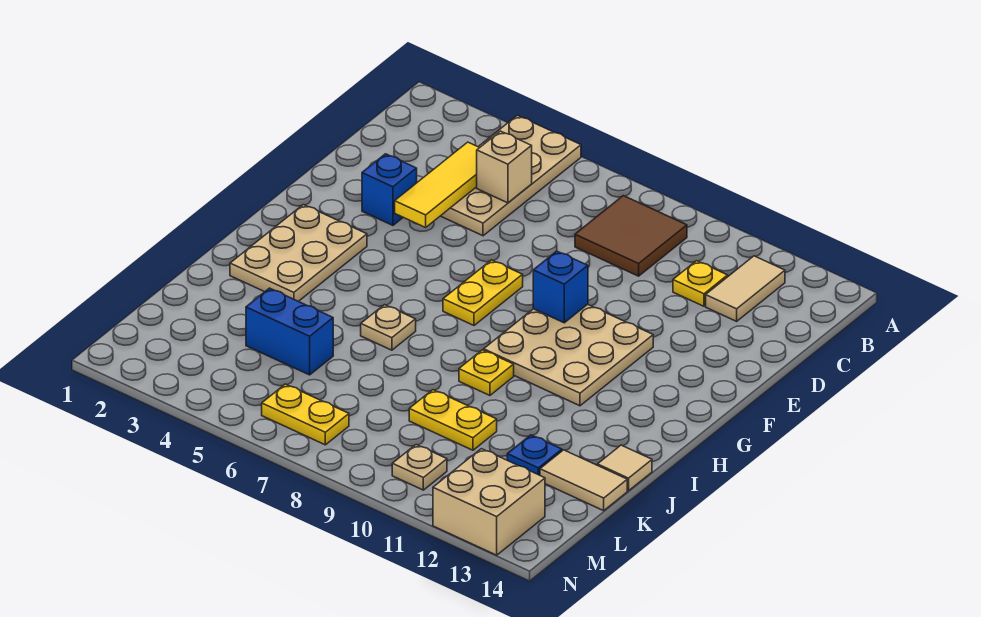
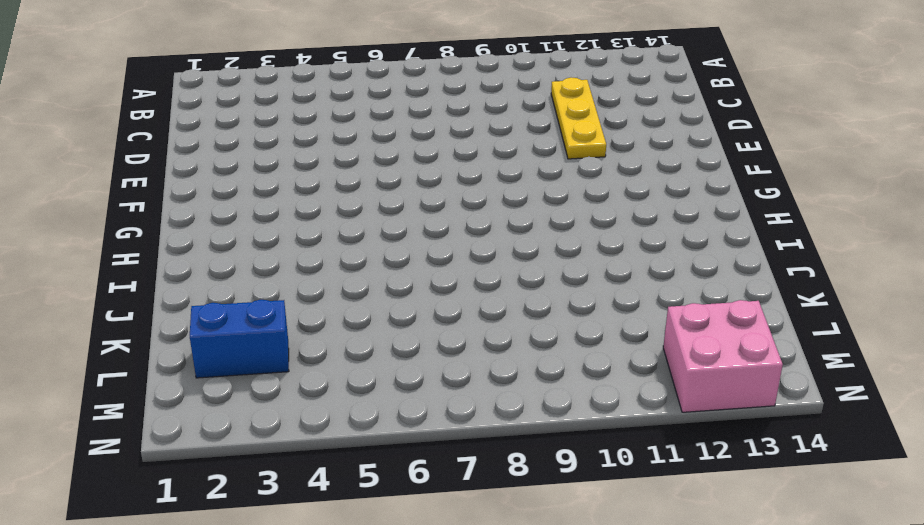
yellow 1x3 plate [551,78,606,159] -> yellow 1x1 plate [673,261,728,306]
blue 1x2 brick [190,300,289,378] -> blue 1x2 brick moved to [246,288,333,375]
pink 2x2 brick [663,300,783,412] -> tan 2x2 brick [433,449,545,555]
none -> tan 2x4 plate [441,115,581,236]
none -> brown 2x2 tile [575,196,687,276]
none -> tan 1x2 tile [706,256,785,321]

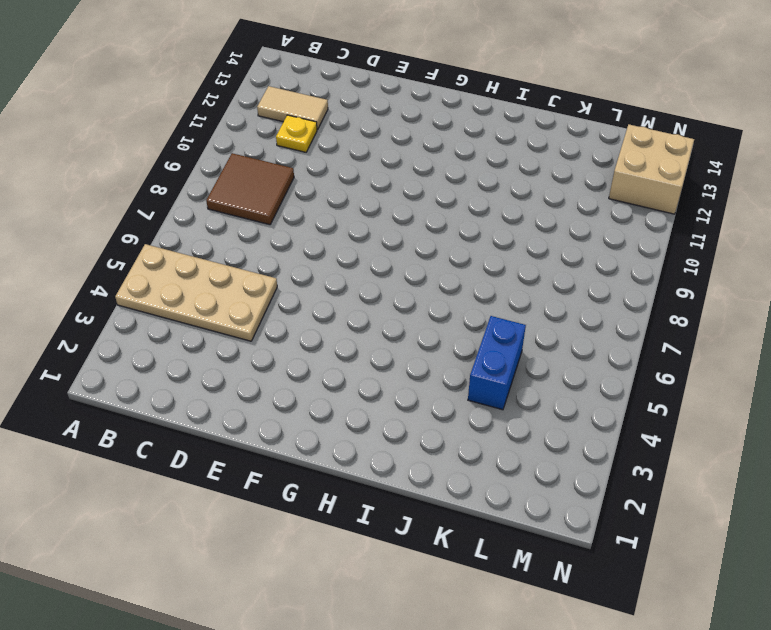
none -> blue 1x1 brick [362,154,417,225]
none -> yellow 1x2 plate [443,260,523,325]
none -> tan 3x3 plate [484,304,653,406]

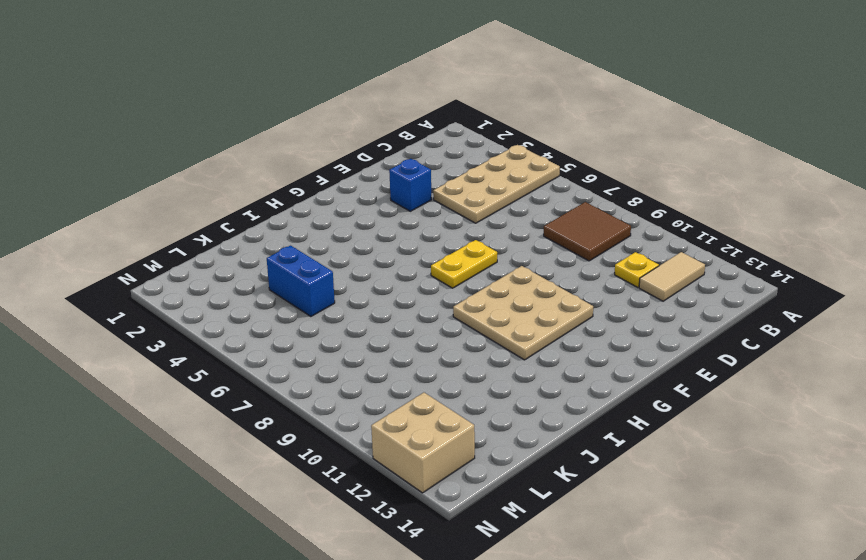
none -> tan 2x3 plate [230,205,367,301]
none -> tan 1x1 plate [361,305,416,350]
none -> yellow 1x1 plate [459,350,514,395]

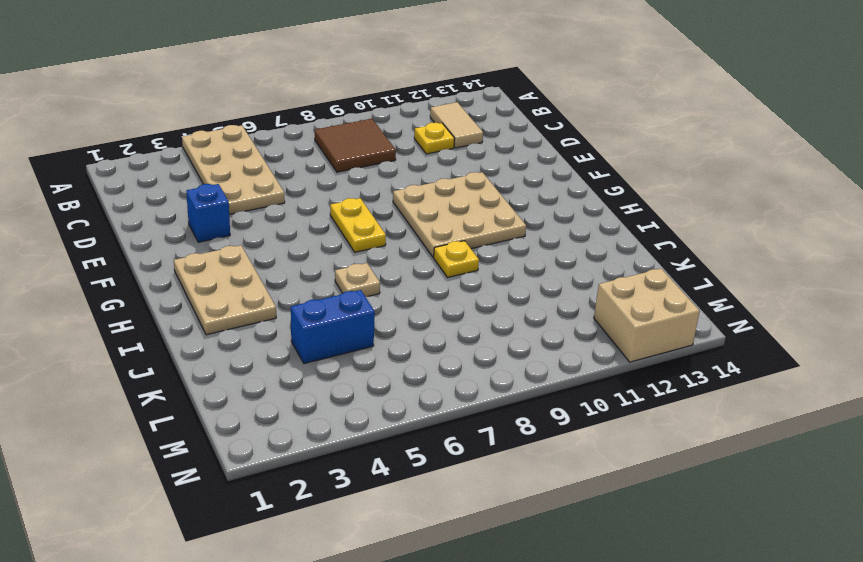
none -> tan 1x1 tile [597,445,652,491]
none -> yellow 1x2 plate [409,390,497,450]
none -> blue 1x1 plate [507,435,562,475]

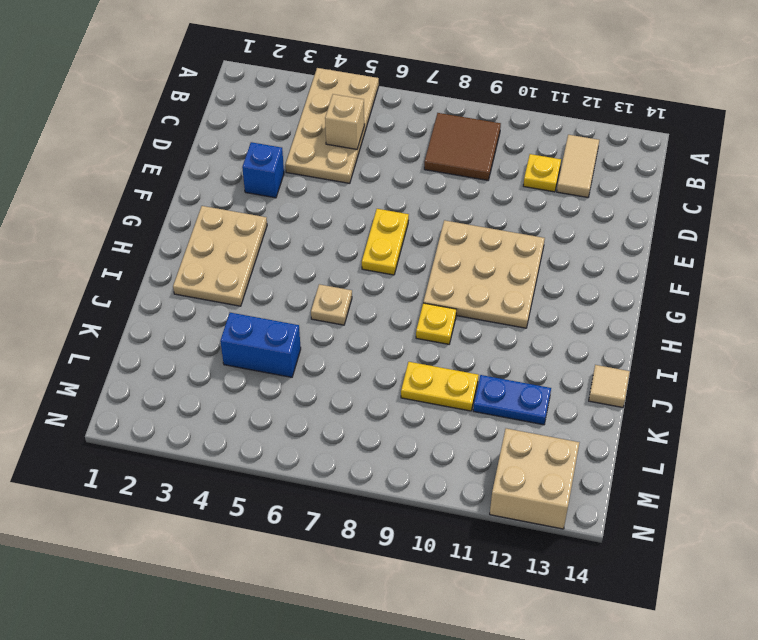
blue 1x2 plate [473,375,551,425] -> blue 1x1 plate [507,435,562,475]
none -> tan 1x2 tile [540,450,627,511]
none -> yellow 1x2 plate [262,384,349,445]
none -> tan 1x1 plate [392,445,447,490]

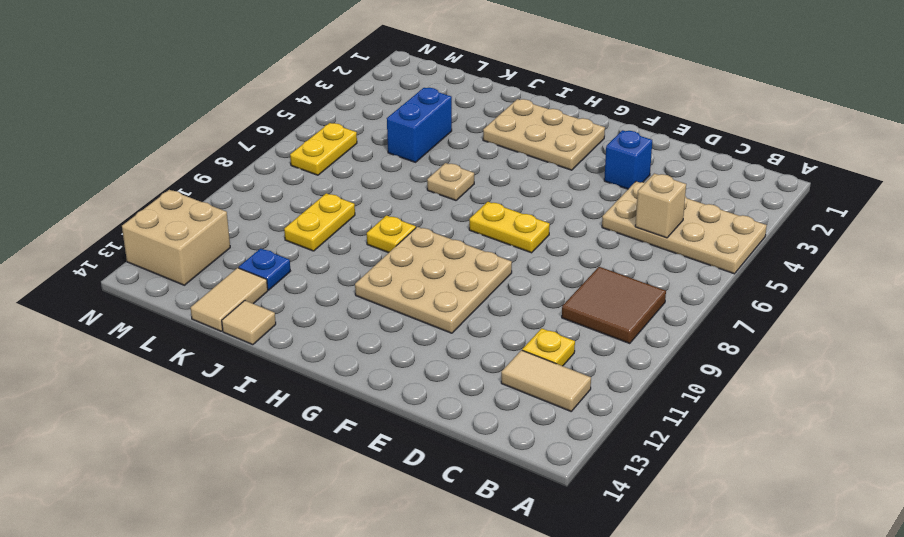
none -> tan 1x1 plate [392,445,447,490]
none -> yellow 1x3 tile [395,142,480,227]
none -> blue 1x1 brick [533,251,588,323]

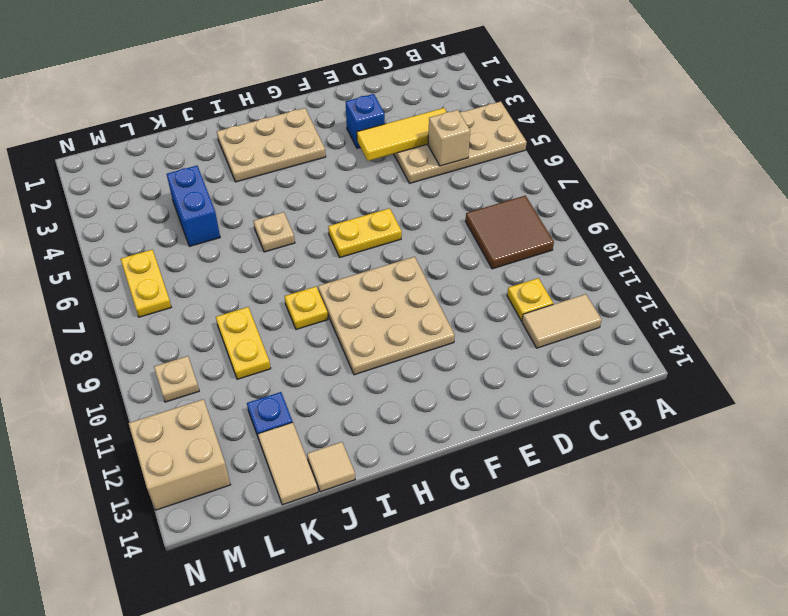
none -> blue 1x1 brick [533,251,588,323]

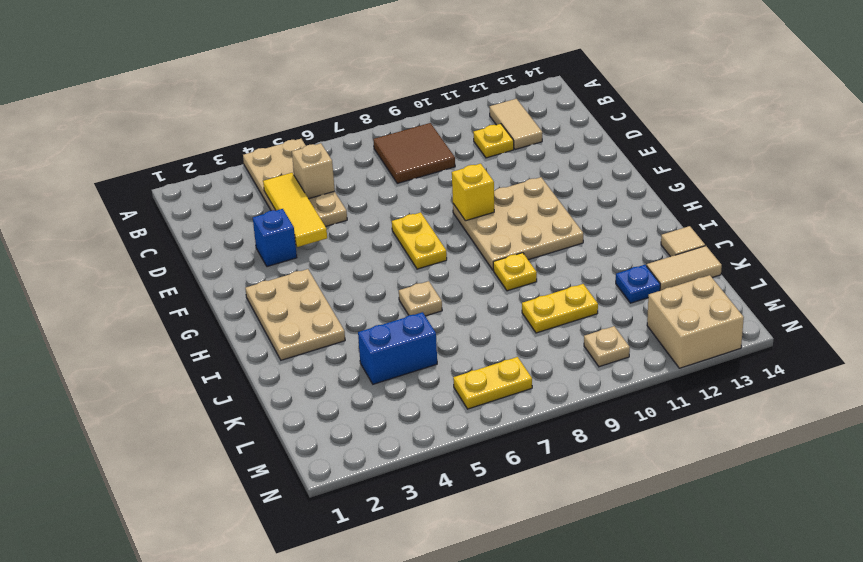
yellow 1x1 brick [452,164,494,221] -> blue 1x1 brick [533,251,588,323]

